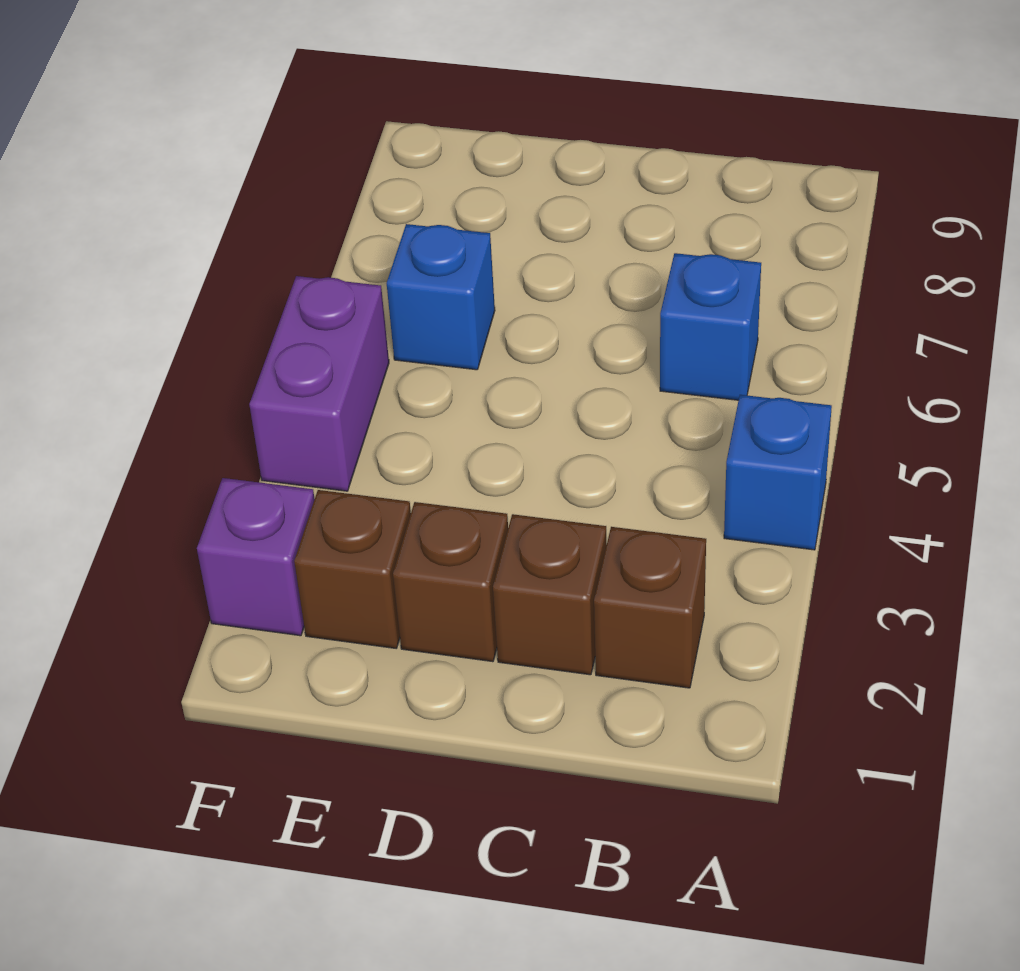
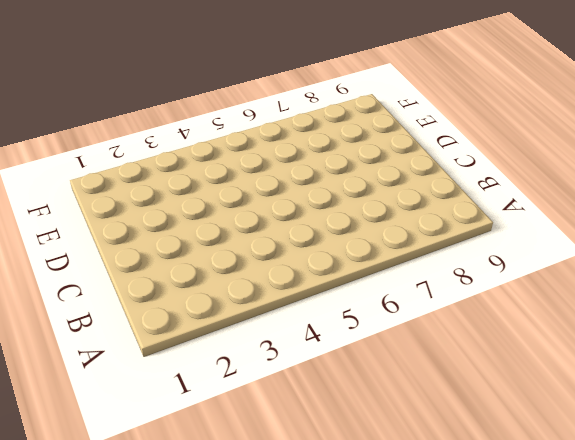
none -> blue 1x1 brick [724,395,832,550]
none -> brown 1x1 brick [594,527,706,688]

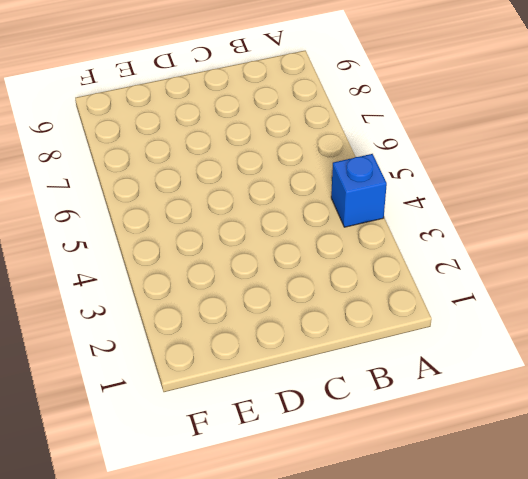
none -> brown 1x1 brick [594,527,706,688]
none -> blue 1x1 brick [660,253,761,400]

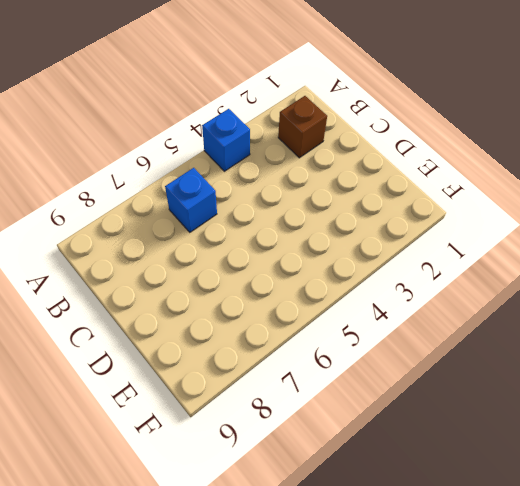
none -> brown 1x1 brick [493,514,607,675]
none -> brown 1x1 brick [393,502,508,662]

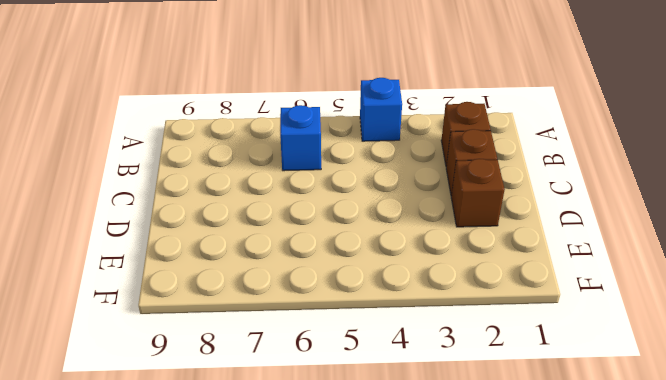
none -> brown 1x1 brick [294,490,411,648]
none -> blue 1x1 brick [387,224,495,370]

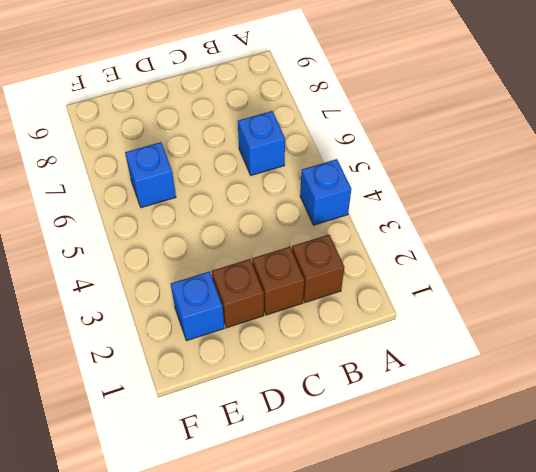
blue 1x1 brick [171,272,224,341] -> brown 1x1 brick [294,490,411,648]
none -> purple 1x1 brick [197,478,315,636]
none -> purple 1x2 brick [249,276,389,491]

